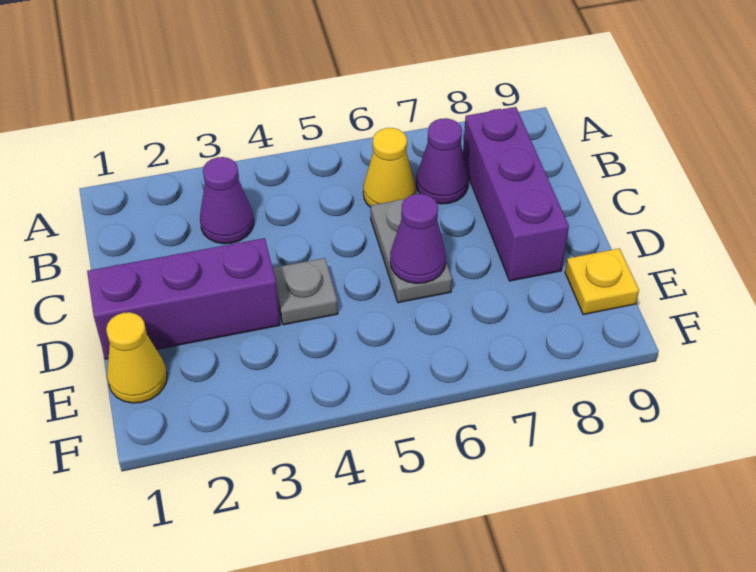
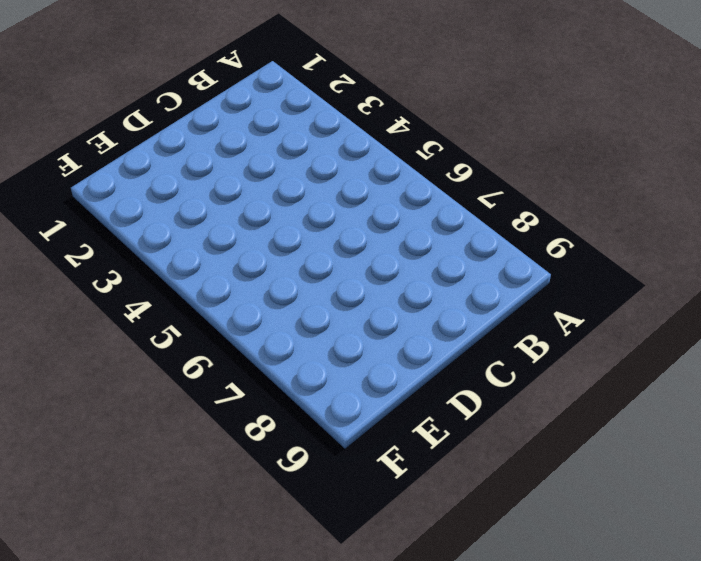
none -> purple 1x1 cone [200,157,254,244]
none -> yellow 1x1 cone [363,128,416,207]

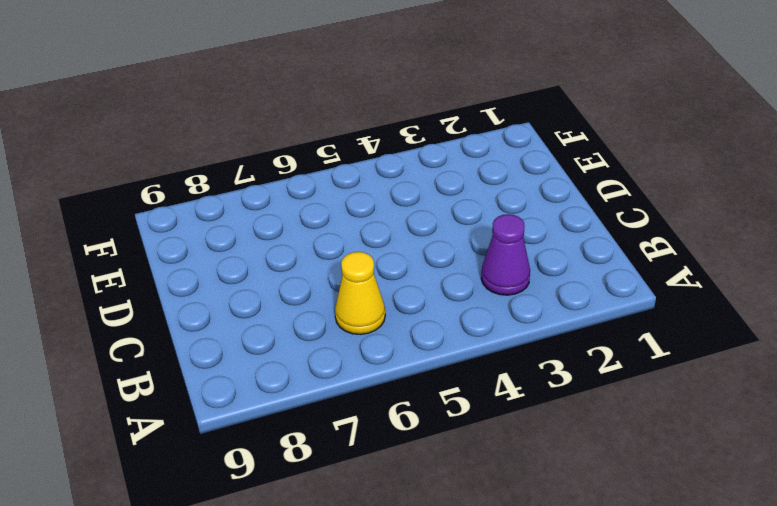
none -> purple 1x1 cone [416,118,469,204]
none -> purple 1x3 brick [463,107,569,281]

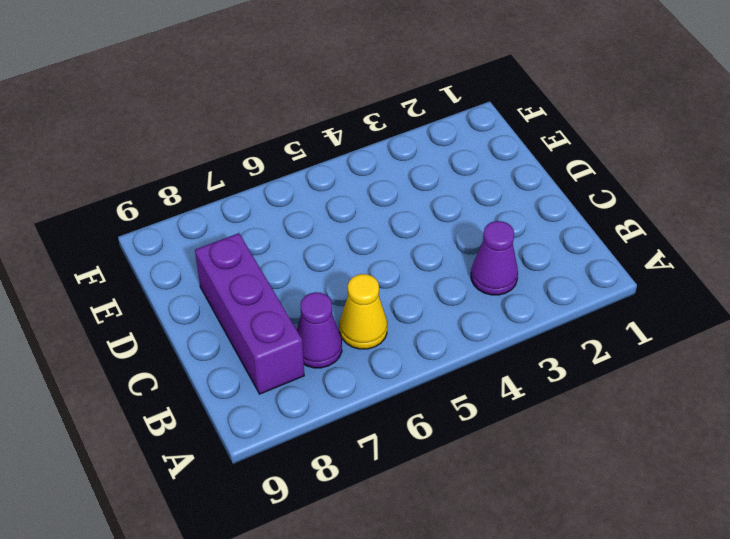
none -> grey 1x2 plate [371,199,452,303]
none -> purple 1x3 brick [87,238,280,359]

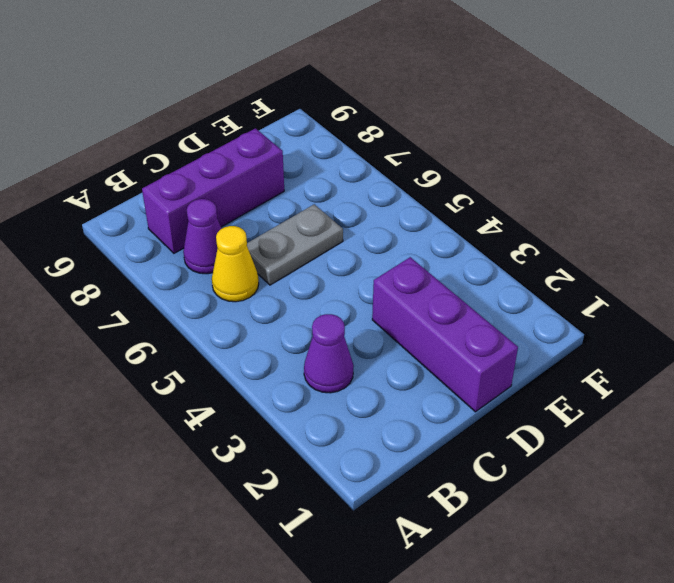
none -> grey 1x1 plate [273,258,338,325]
none -> yellow 1x1 cone [106,312,167,403]

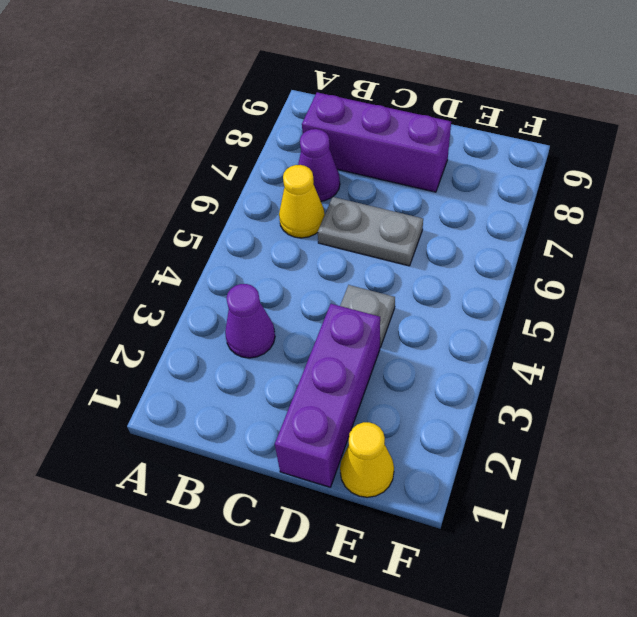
none -> yellow 1x1 plate [565,248,639,315]
none -> purple 1x1 cone [390,194,446,283]

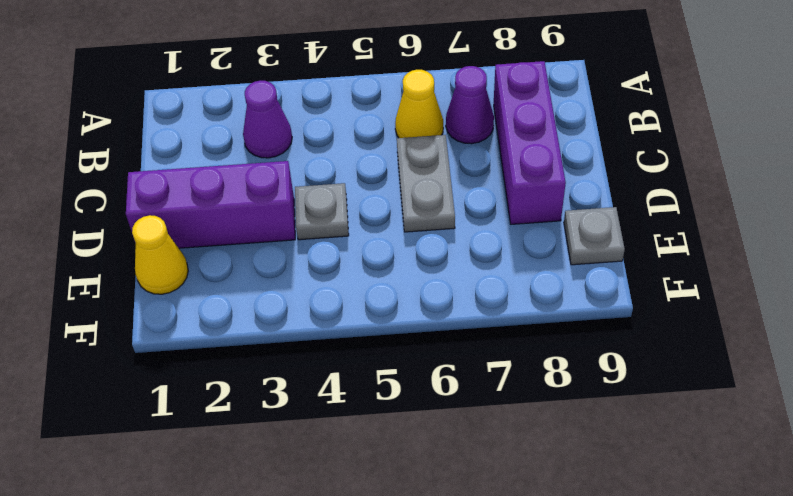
grey 1x1 plate [564,207,625,265] -> yellow 1x1 plate [565,248,639,315]
none -> purple 1x1 cone [390,194,446,283]

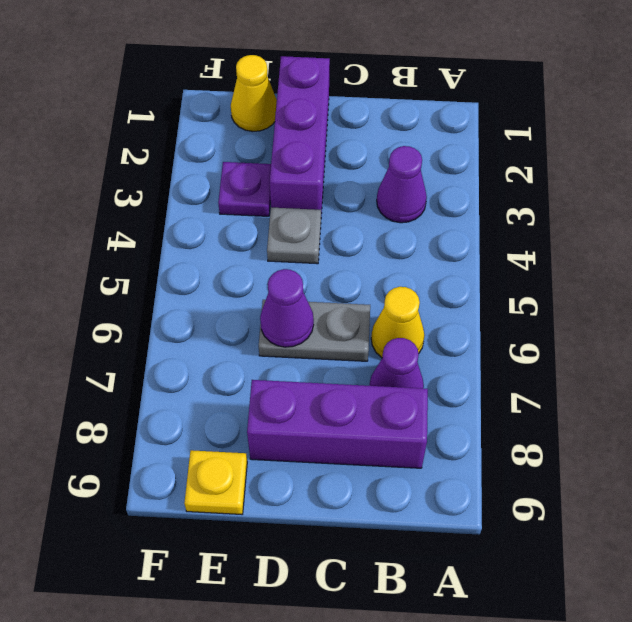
purple 1x1 plate [218,162,271,216] -> none

